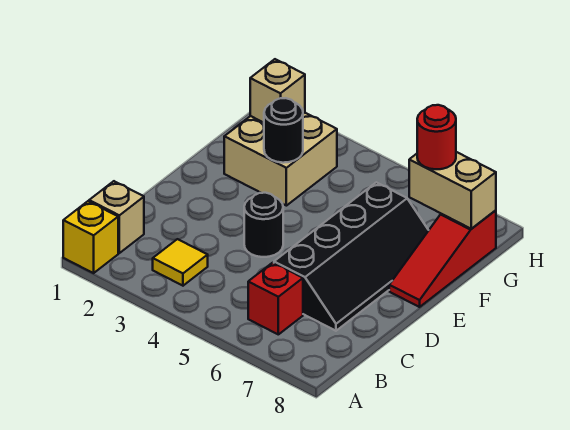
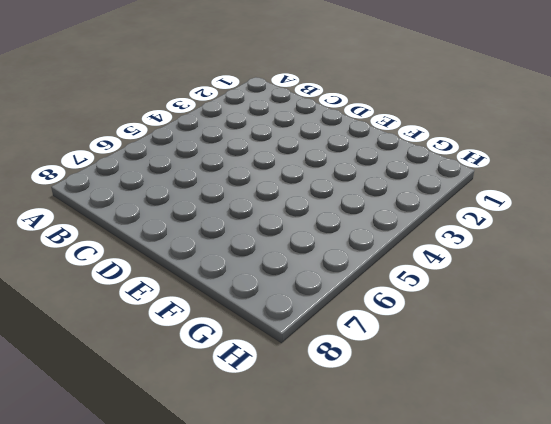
none -> yellow 1x1 brick [63,201,118,273]
none -> tan 1x1 brick [89,181,144,253]
none -> yellow 1x1 tile [153,239,208,286]

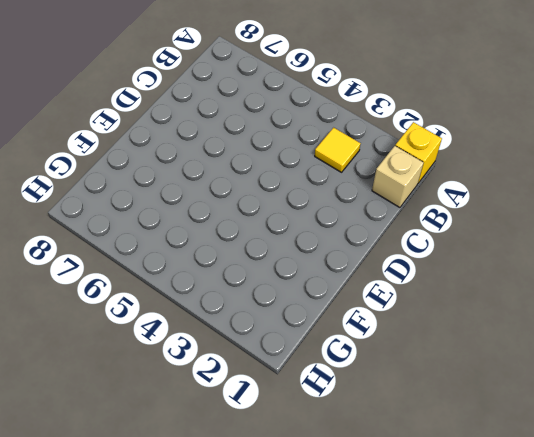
none -> red 1x1 brick [248,263,303,334]
none -> black 2x4 slope [274,182,429,331]
none -> black 1x1 round brick [244,193,283,257]

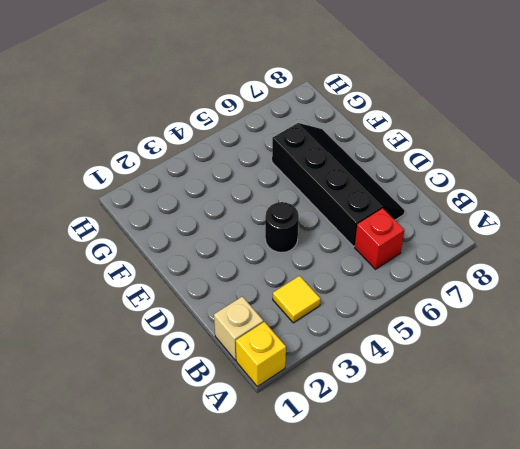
none -> red 1x3 slope [389,210,496,307]
none -> tan 2x2 brick [224,113,337,206]
none -> black 1x1 round brick [264,98,303,163]

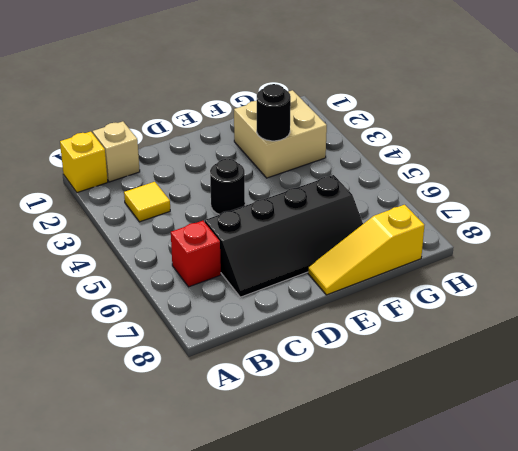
yellow 1x3 slope [308,205,424,295] -> red 1x3 slope [389,210,496,307]
none -> tan 1x1 brick [250,59,305,123]
none -> tan 1x2 brick [409,152,496,229]
none -> red 1x1 round brick [417,105,456,169]

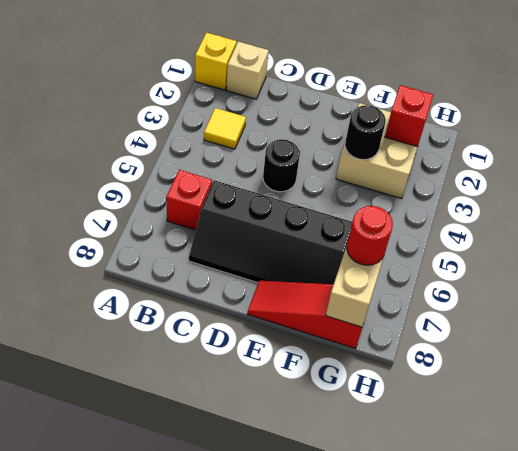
red 1x1 brick [385,85,433,147] -> tan 1x1 brick [250,59,305,123]

